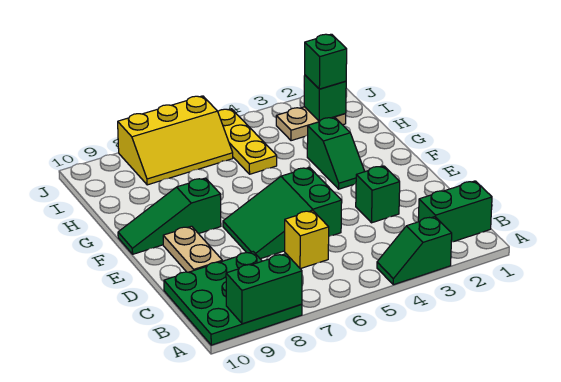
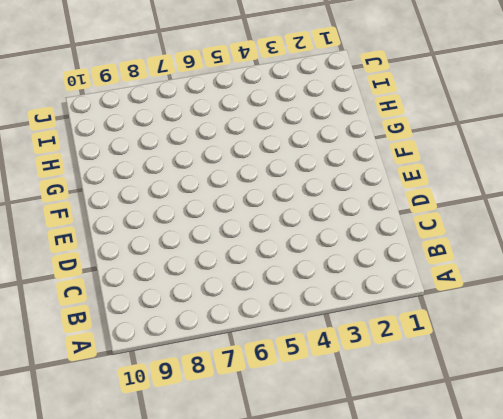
none -> green 1x2 slope [377,217,452,285]
none -> green 3x3 plate [164,252,302,345]
none -> green 1x2 brick [418,181,492,242]

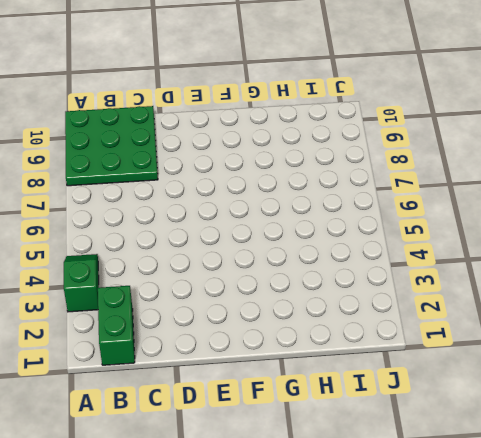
none -> yellow 1x1 brick [285,210,329,269]
none -> green 1x1 brick [356,166,400,223]
none -> green 2x3 slope [223,167,342,259]

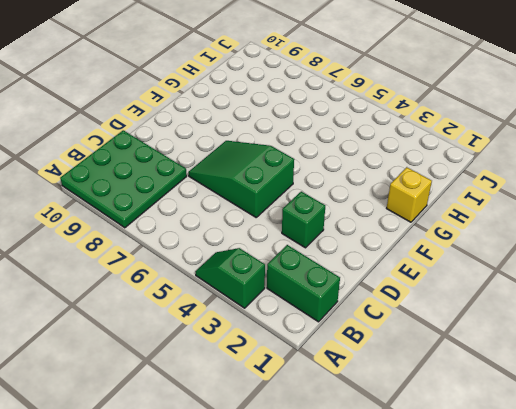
yellow 1x1 brick [387,167,432,222] -> yellow 1x1 brick moved to [285,210,329,269]
none -> tan 1x2 plate [163,226,222,272]
none -> green 1x2 slope [307,117,365,189]
none -> green 1x3 slope [118,178,221,254]

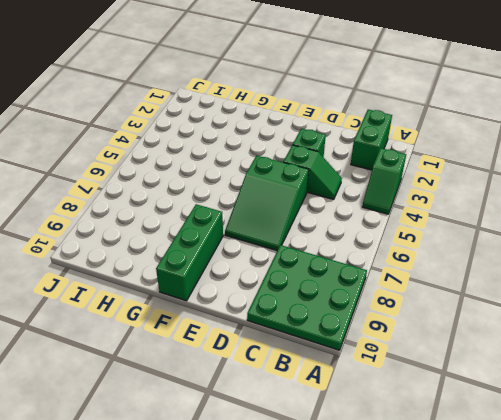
green 1x2 slope [284,145,342,199] -> green 1x2 slope moved to [307,117,365,189]
green 1x3 brick [156,204,223,301] -> green 1x3 slope [118,178,221,254]
none -> yellow 1x1 brick [285,210,329,269]
none -> tan 1x2 plate [163,226,222,272]
none -> yellow 1x3 plate [218,109,277,174]

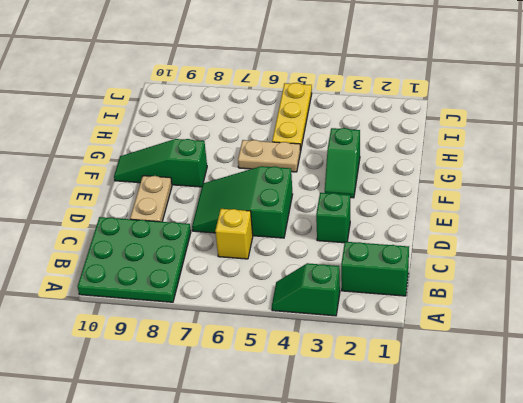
tan 1x2 plate [238,140,301,172] -> tan 1x2 plate moved to [276,107,346,141]
none -> yellow 2x3 slope [118,96,233,185]
none -> green 1x2 brick [226,254,302,324]
none -> green 1x1 brick [304,75,346,121]

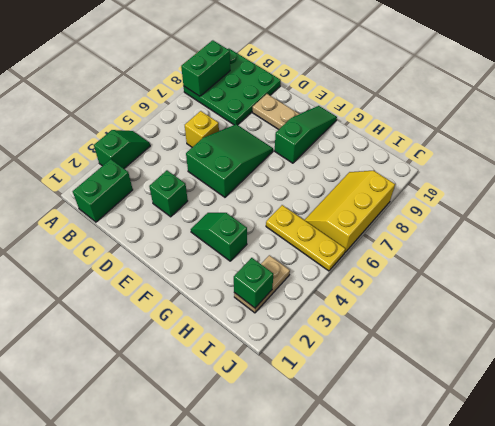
none -> green 1x1 brick [305,34,347,89]

